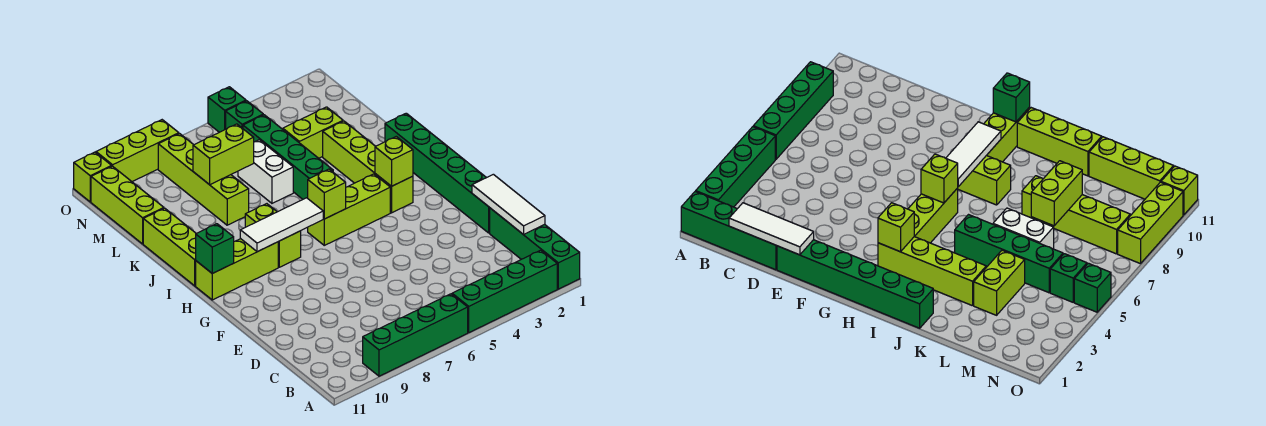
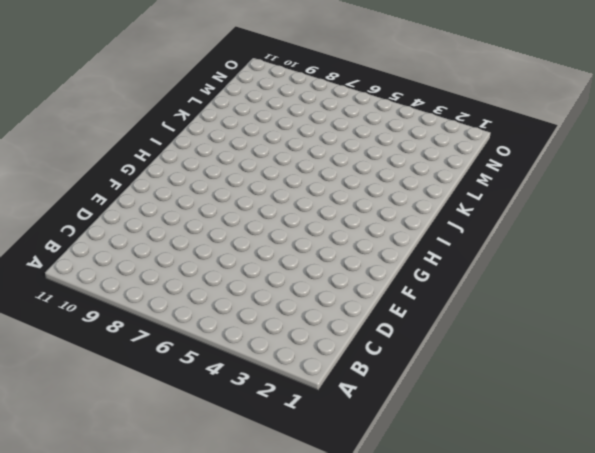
none -> green 1x4 brick [490,208,580,289]
none -> green 1x4 brick [452,250,557,332]
none -> green 1x4 brick [363,294,468,376]

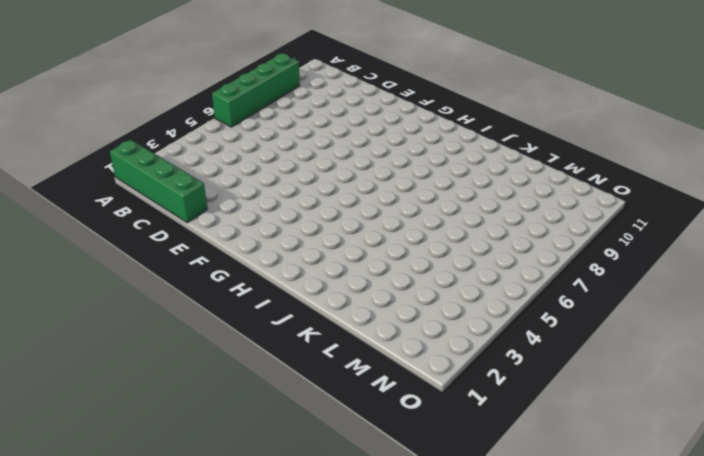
none -> green 1x4 brick [452,250,557,332]
none -> green 1x6 brick [385,113,490,233]
none -> lime 1x4 brick [323,121,413,213]

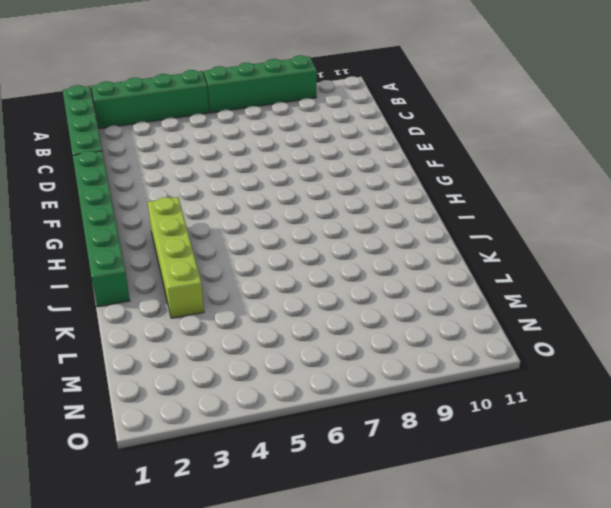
none -> lime 1x3 brick [308,174,390,245]
none -> lime 1x2 brick [245,204,301,267]
none -> lime 1x3 brick [196,239,278,300]

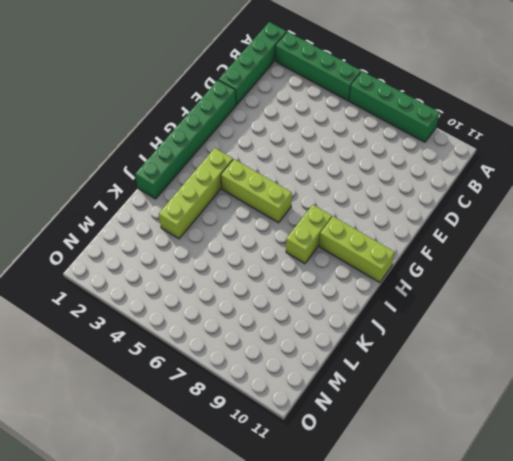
none -> lime 1x3 brick [143,208,196,286]
none -> green 1x4 brick [243,115,333,199]
none -> white 1x2 brick [238,140,293,203]

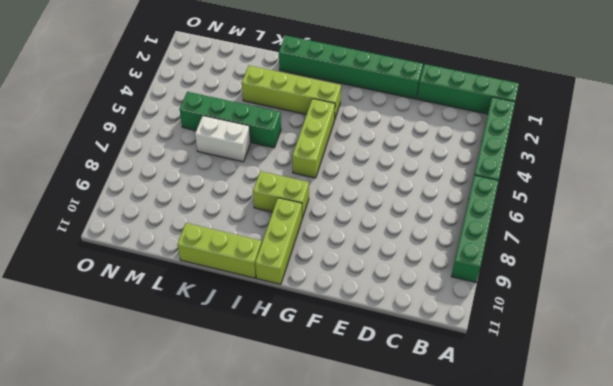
none -> lime 1x4 brick [158,134,249,225]
none -> lime 1x2 brick [283,107,343,158]
none -> lime 1x3 brick [91,166,164,244]

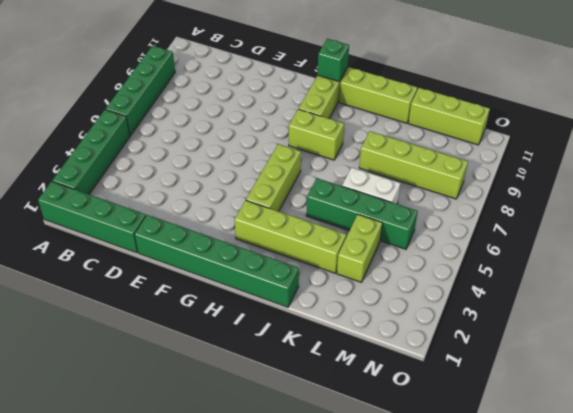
none -> green 1x1 brick [226,101,263,129]
none -> green 1x1 brick [208,87,246,132]
none -> lime 1x3 brick [96,120,179,182]

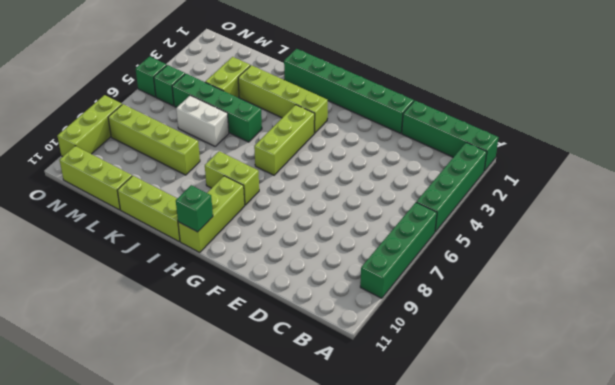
none -> lime 1x1 brick [74,152,112,202]
none -> white 1x3 tile [472,174,545,235]
none -> lime 1x1 brick [375,137,413,186]

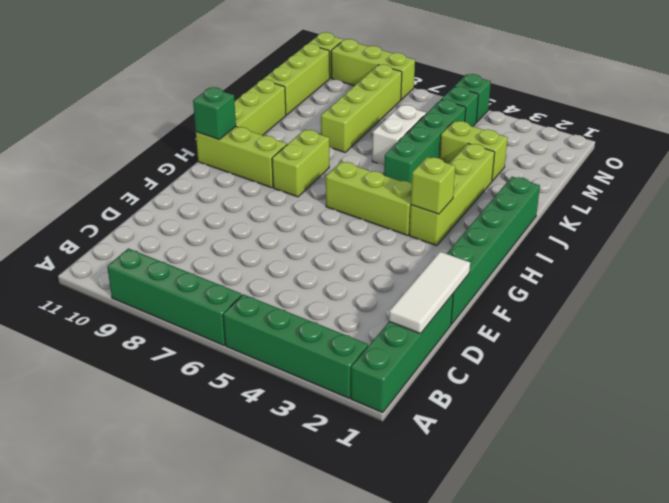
none -> lime 1x1 brick [308,169,346,219]
none -> white 1x3 tile [240,198,323,252]
none -> lime 1x2 brick [193,124,254,185]

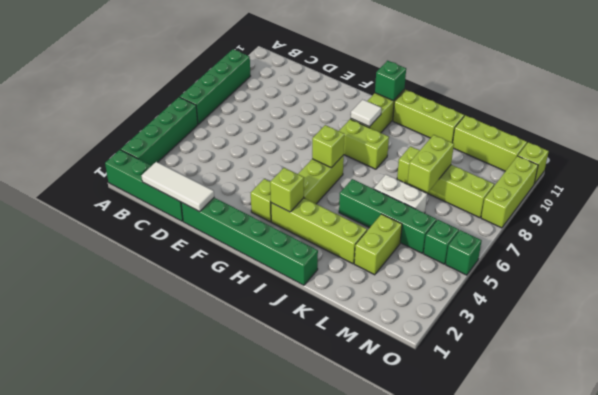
lime 1x1 brick [251,179,271,222] -> none
white 1x1 tile [351,100,381,127] -> white 1x3 tile [240,198,323,252]

